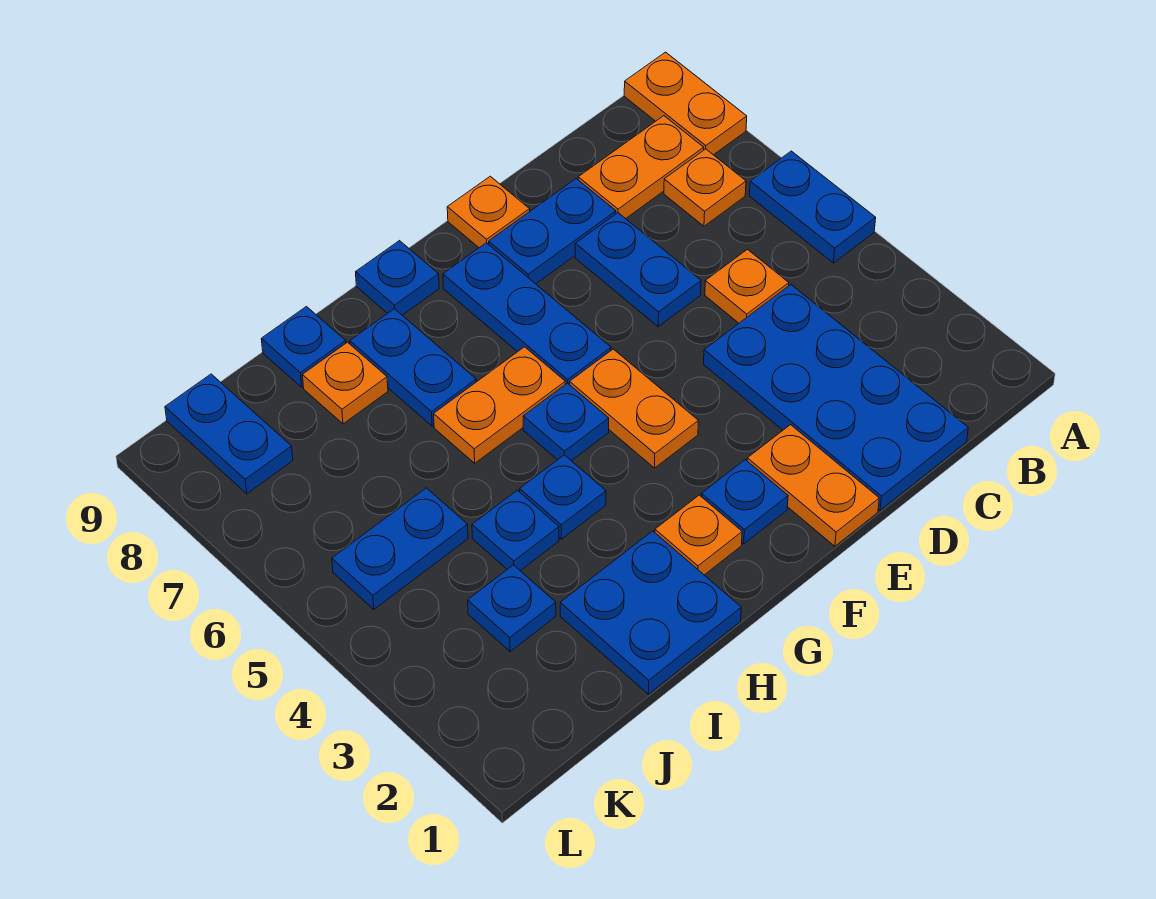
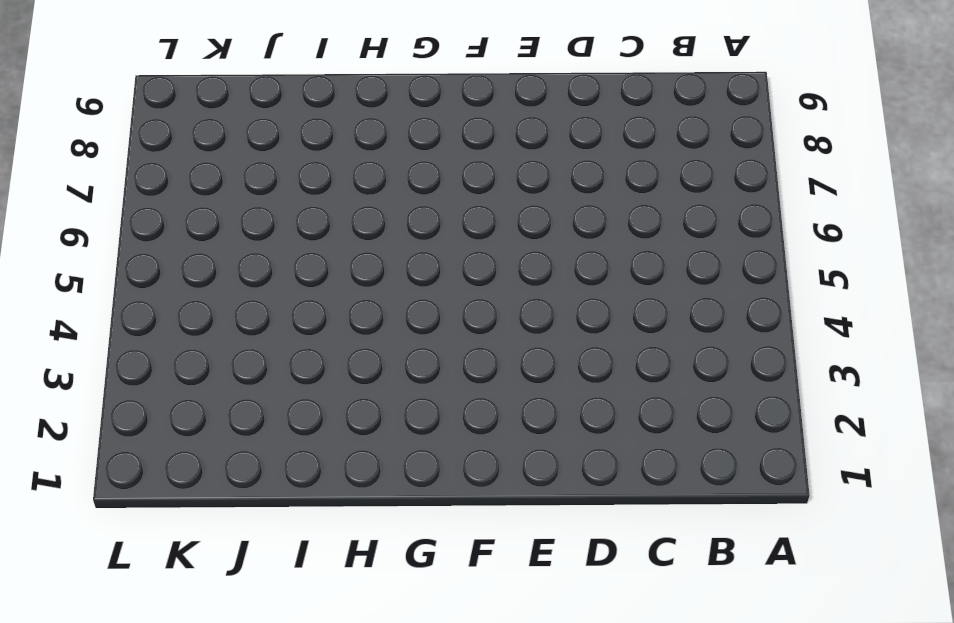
none -> blue 1x2 plate [749,151,876,263]
none -> orange 1x2 plate [624,52,747,155]
none -> orange 1x1 plate [664,149,746,226]

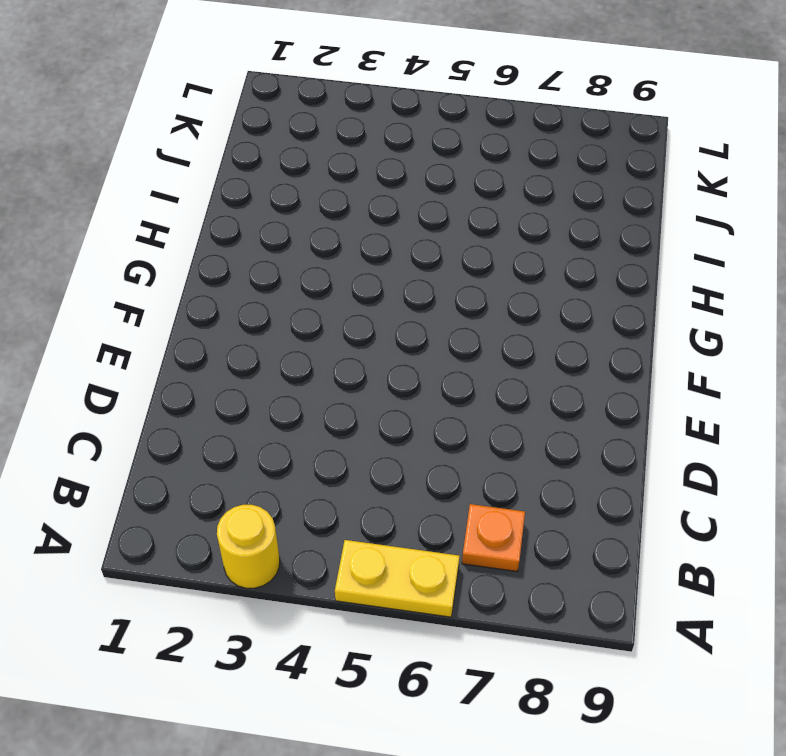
yellow 1x1 round brick [217,505,280,588] -> none
yellow 1x2 plate [335,540,460,617] -> blue 1x2 plate [749,151,876,263]
none -> orange 1x2 plate [624,52,747,155]
none -> orange 1x2 plate [578,116,704,219]
none -> blue 2x4 plate [704,285,968,510]

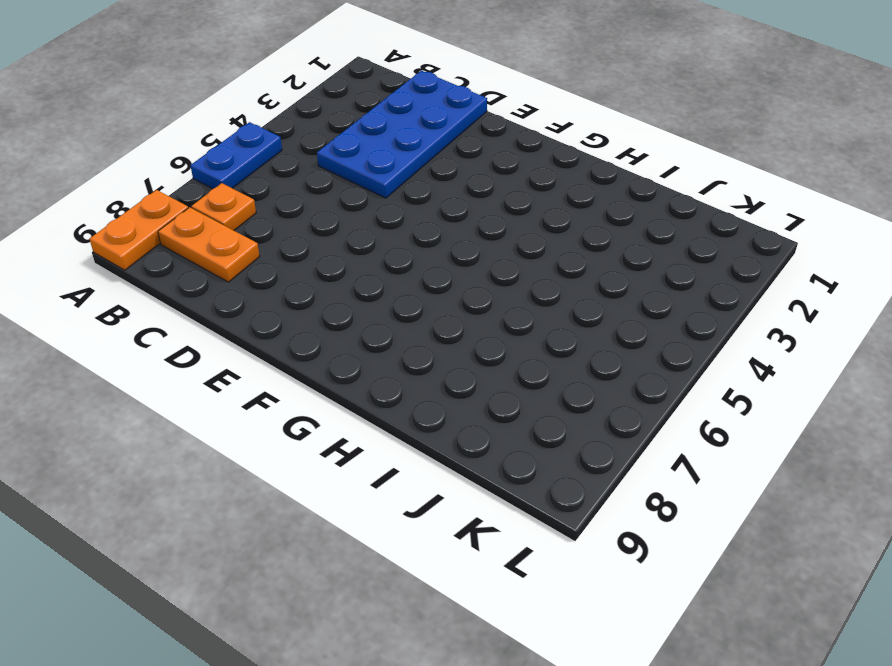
none -> orange 1x1 plate [705,249,789,323]
none -> blue 1x2 plate [575,213,701,327]
none -> blue 1x2 plate [489,179,616,284]

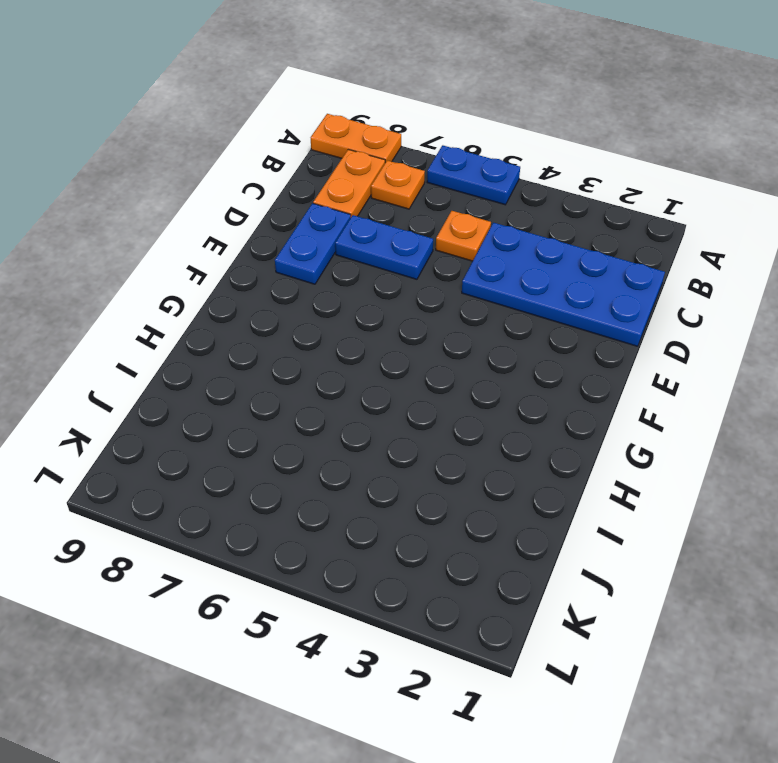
none -> orange 1x2 plate [747,425,879,546]
none -> orange 1x1 plate [447,176,530,248]
none -> blue 1x1 plate [701,460,788,544]

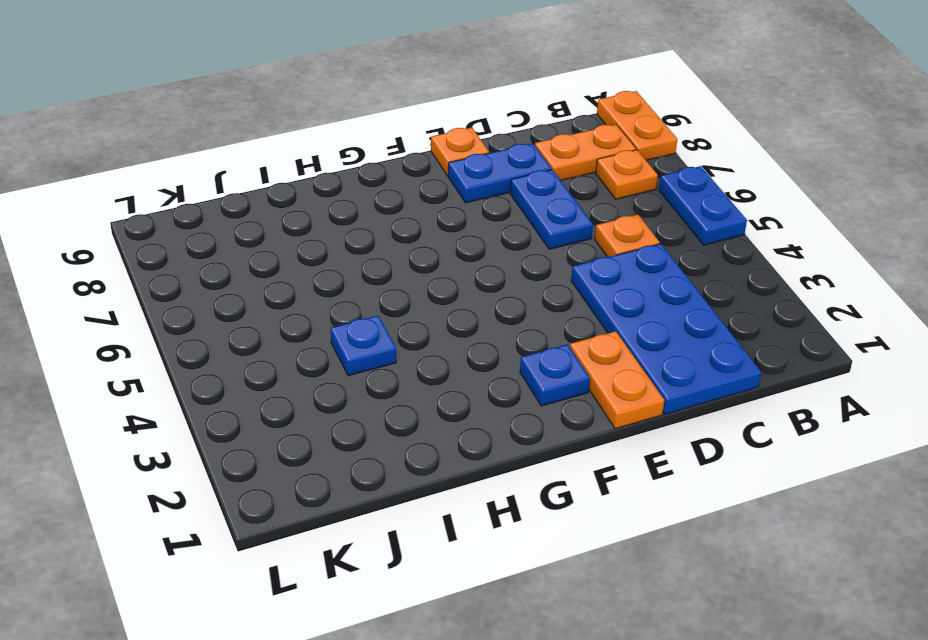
none -> orange 1x2 plate [570,349,698,468]
none -> blue 1x3 plate [443,243,611,385]
none -> orange 1x1 plate [655,495,742,575]

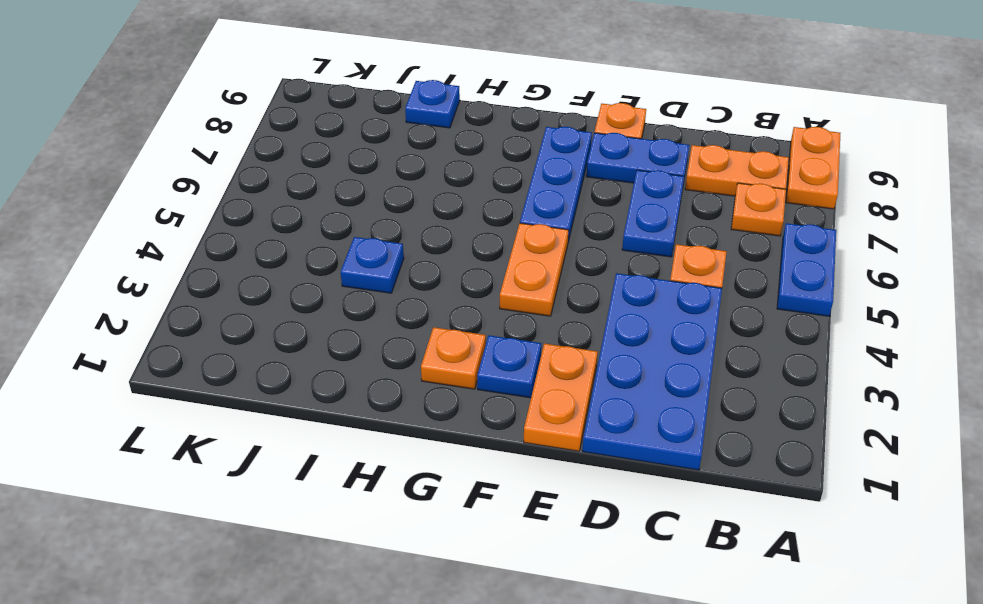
none -> blue 1x1 plate [523,383,609,461]
none -> orange 1x2 plate [434,347,565,463]
none -> blue 1x1 plate [356,241,439,315]

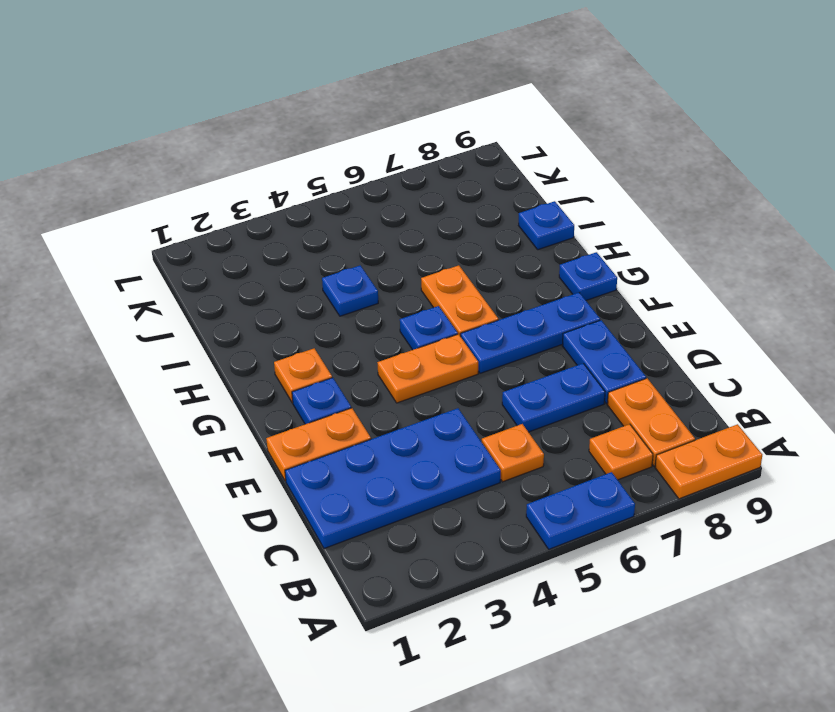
none -> orange 1x1 plate [447,176,530,248]
none -> blue 2x2 plate [560,531,741,694]
none -> blue 1x1 plate [520,455,606,539]

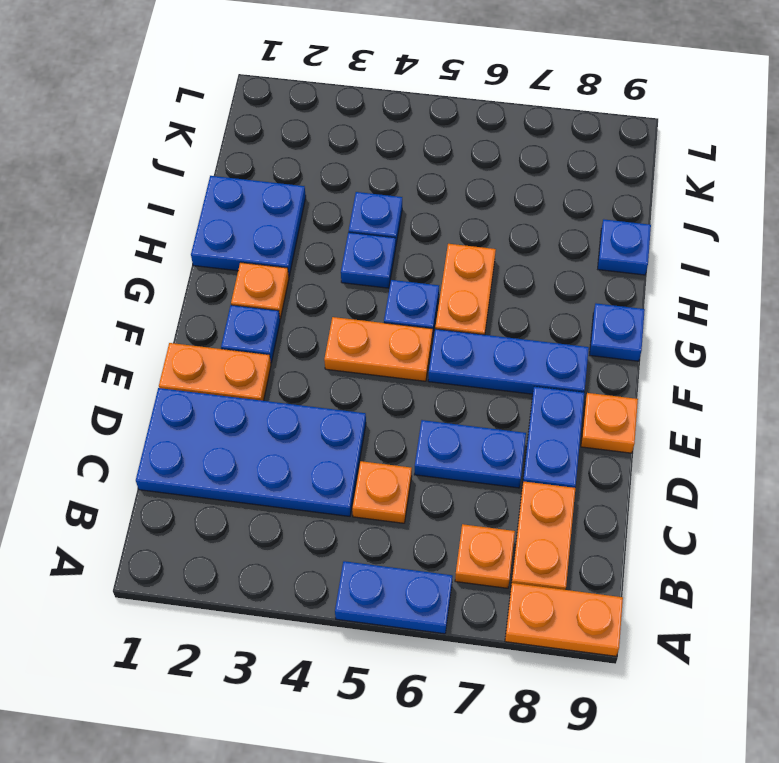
none -> blue 1x2 plate [350,309,476,426]
none -> orange 1x1 plate [302,342,388,424]
none -> blue 1x1 plate [468,565,556,652]

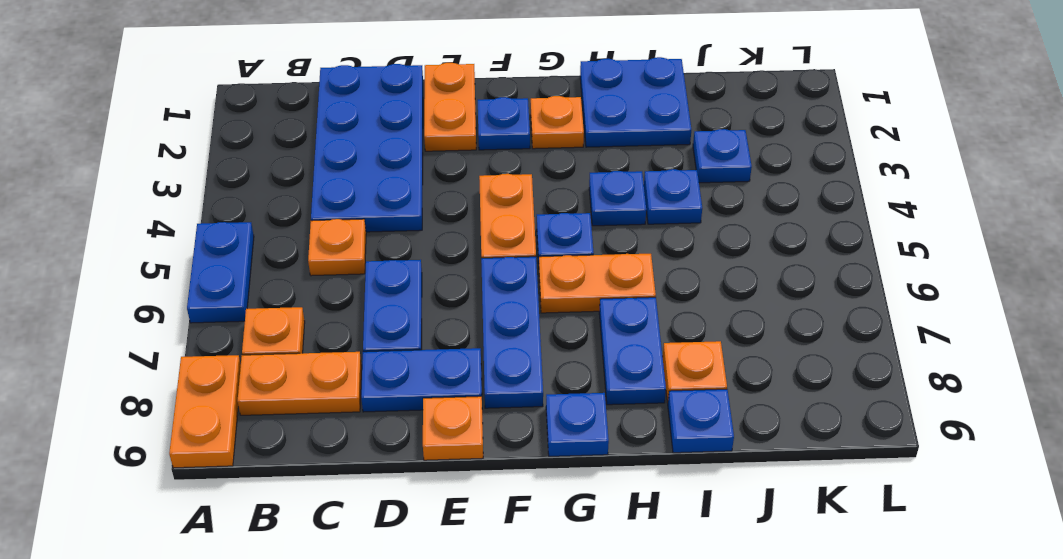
none -> blue 1x2 plate [332,488,468,609]
none -> blue 1x2 plate [165,374,293,494]

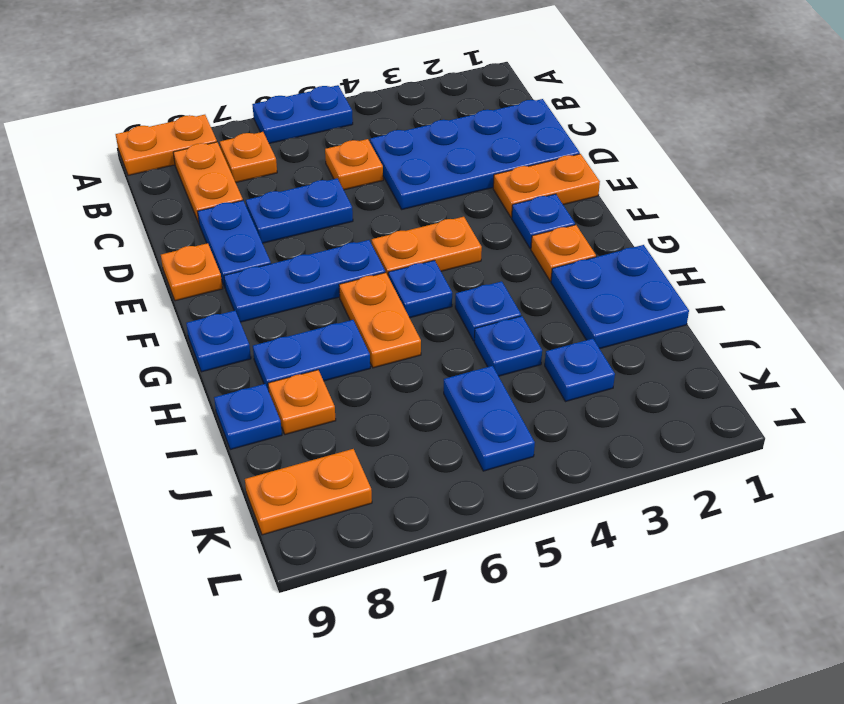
orange 1x2 plate [245,449,372,535] -> blue 1x2 plate [165,374,293,494]

